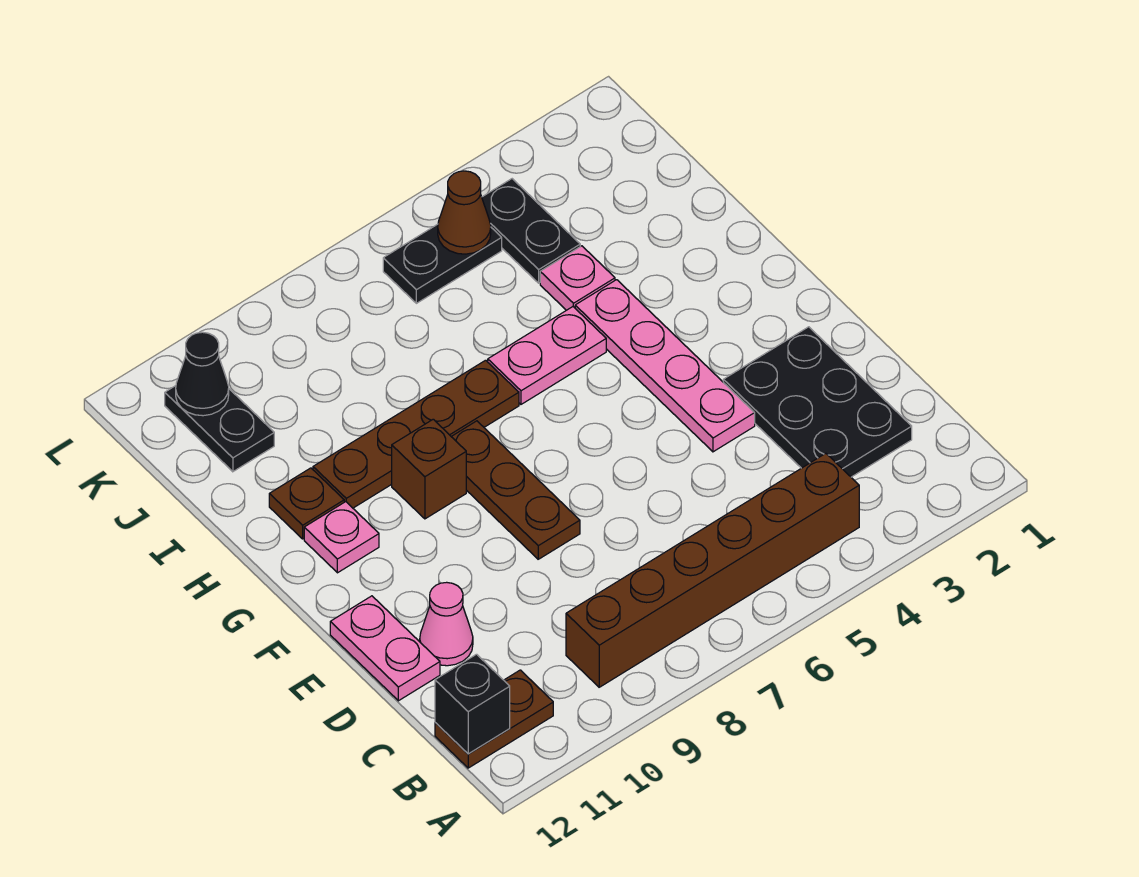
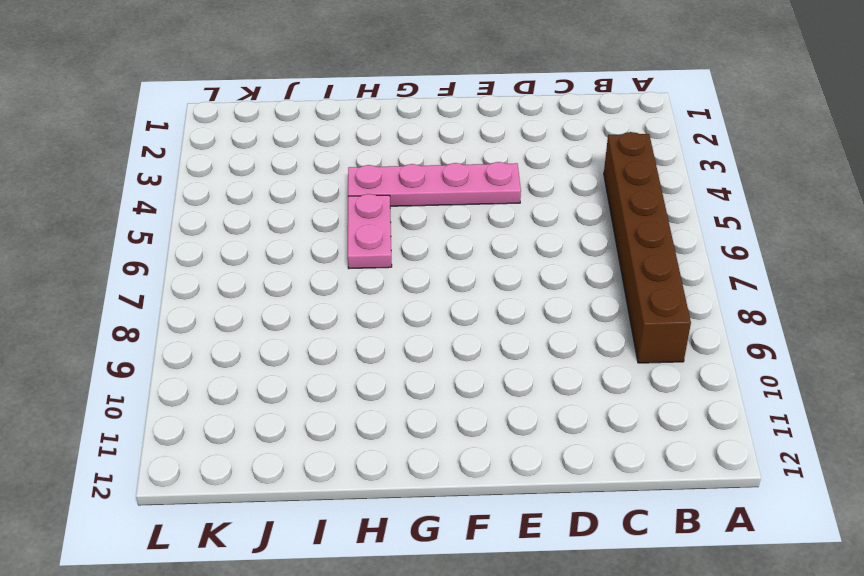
none -> brown 1x2 plate [435,670,553,768]
none -> black 2x3 plate [723,327,912,477]
none -> pink 1x1 cone [420,582,473,666]

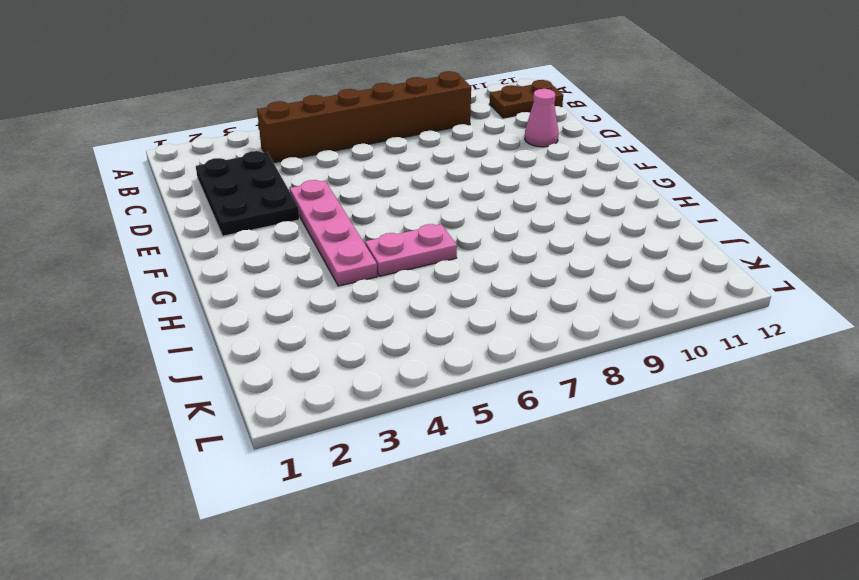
none -> pink 1x2 plate [330,596,440,701]
none -> brown 1x3 plate [451,421,580,559]
none -> brown 1x1 brick [392,419,466,519]

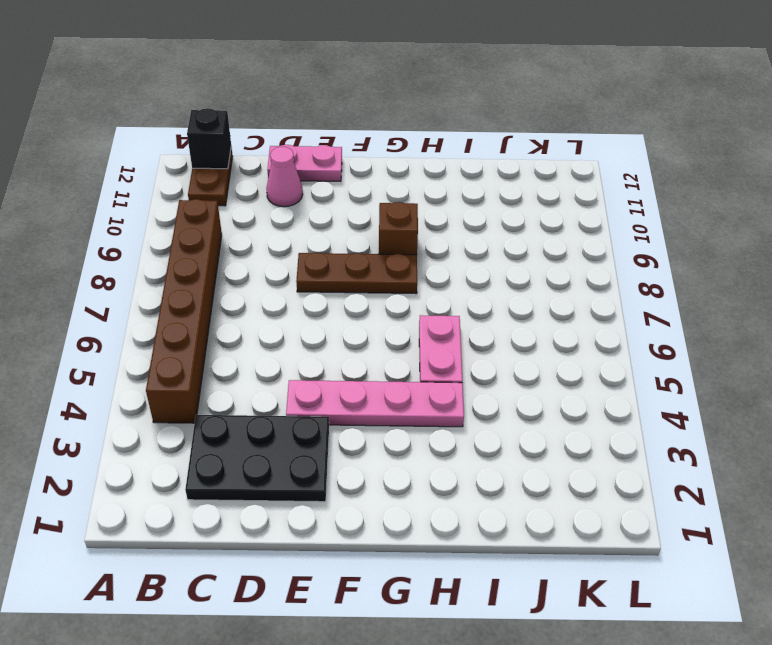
none -> pink 1x1 plate [304,502,379,573]
none -> brown 1x4 plate [313,360,519,508]
none -> brown 1x1 plate [269,468,344,539]

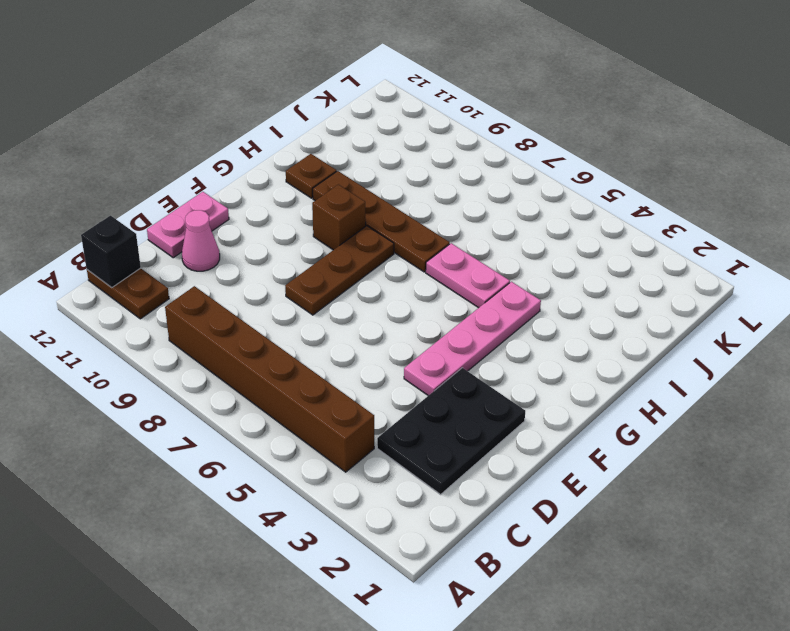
none -> pink 1x1 plate [304,502,379,573]
none -> pink 1x1 plate [540,246,615,310]
none -> black 1x2 plate [482,179,580,283]

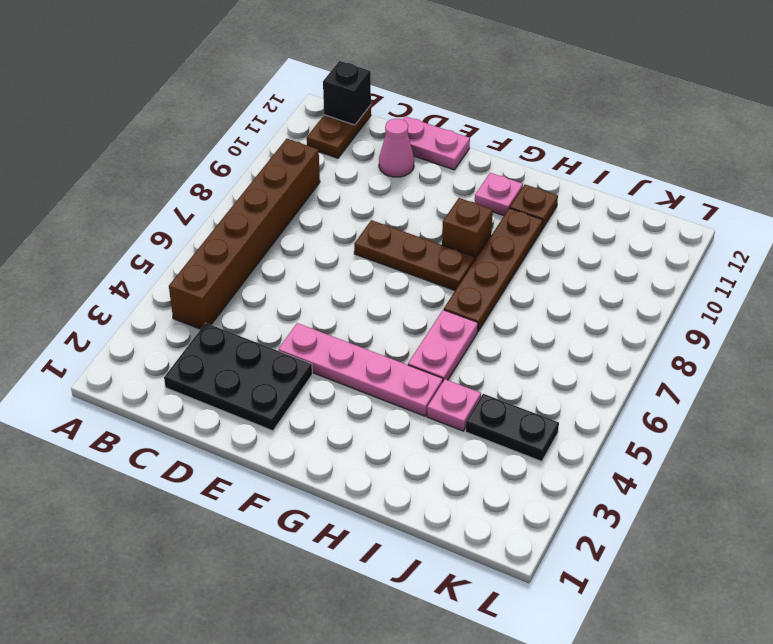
none -> black 1x2 plate [165,386,274,472]
none -> black 1x2 plate [383,224,502,303]
none -> brown 1x1 cone [438,171,491,254]

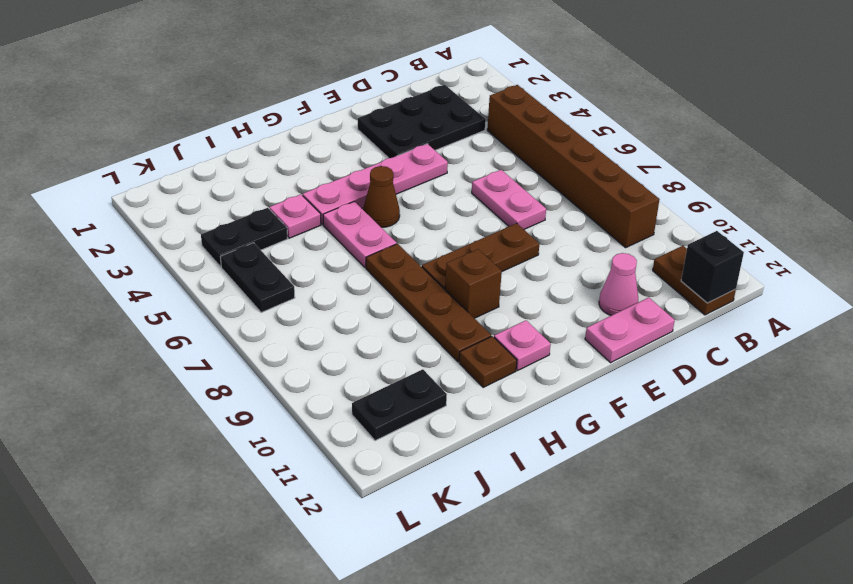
pink 1x2 plate [472,170,546,229] -> none
brown 1x1 cone [363,166,400,227] -> brown 1x1 cone moved to [438,171,491,254]
none -> black 1x1 cone [176,332,229,416]

